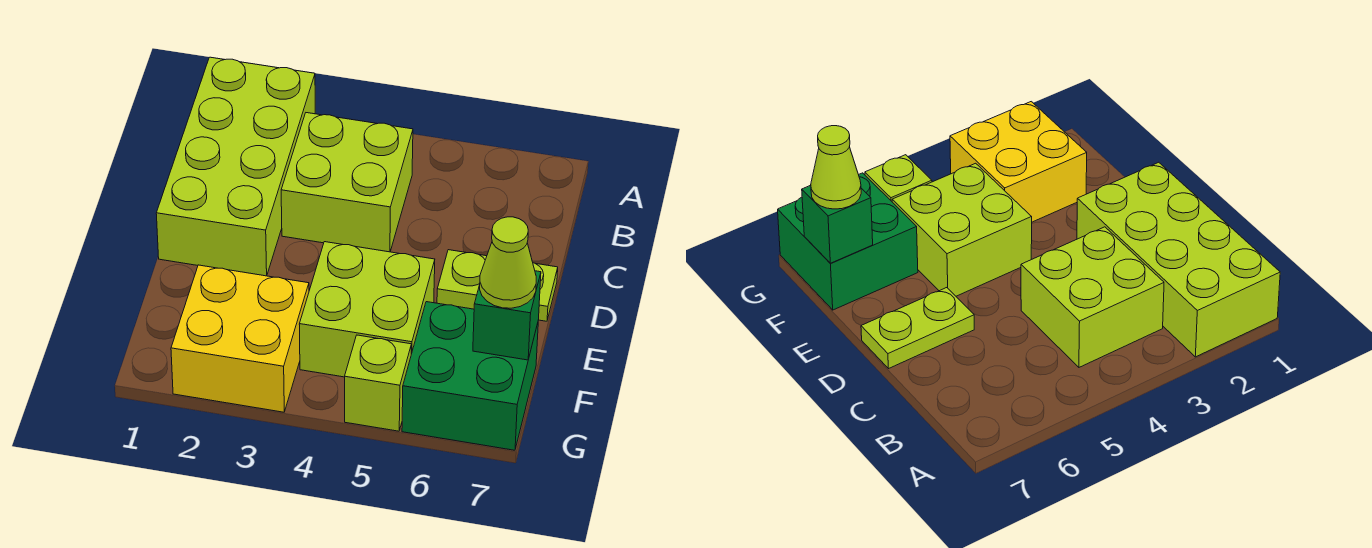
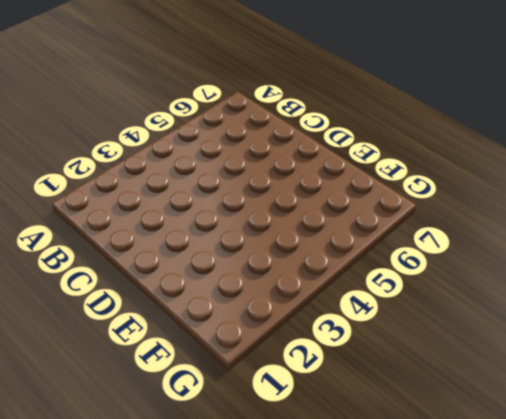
none -> lime 2x4 brick [156,57,315,276]
none -> lime 2x2 brick [281,113,413,252]

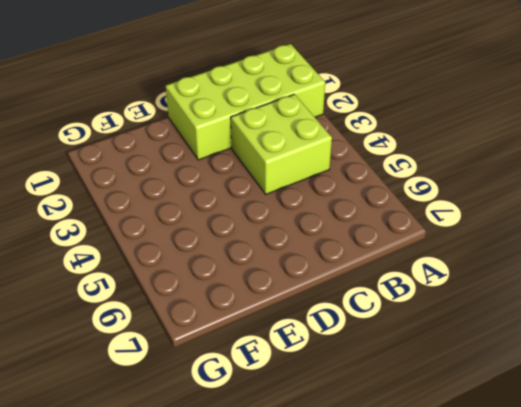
none -> lime 1x2 plate [437,250,558,321]
none -> lime 2x2 brick [299,242,435,377]

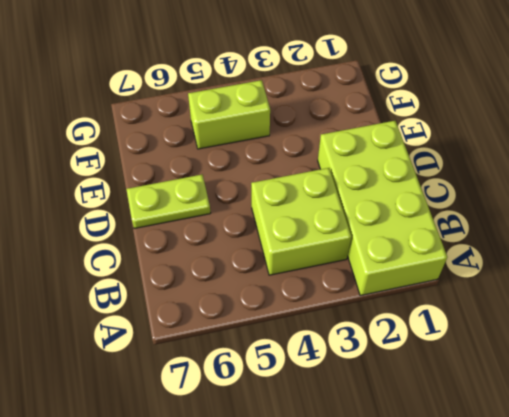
lime 1x2 brick [188,80,270,149] -> lime 2x2 brick [299,242,435,377]
none -> yellow 2x2 brick [171,265,309,412]
none -> green 2x2 brick [402,302,538,450]

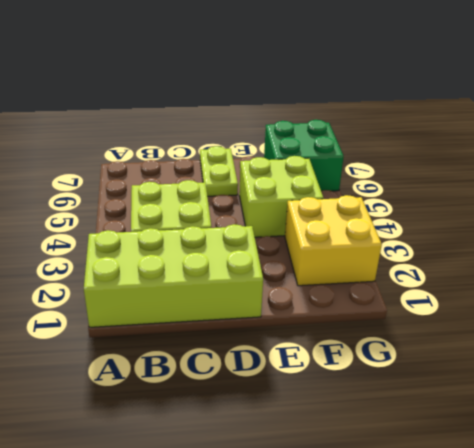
none -> lime 1x1 brick [345,335,411,431]
none -> green 1x1 brick [473,271,541,360]

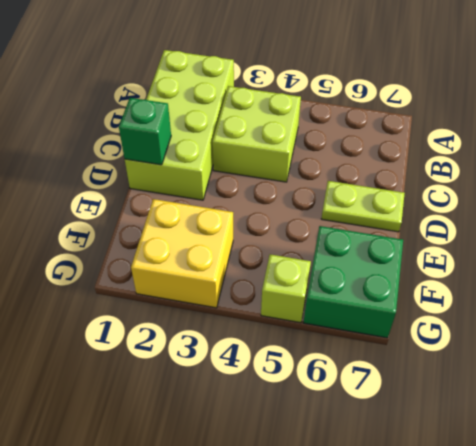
green 1x1 brick [119,98,171,165] -> green 1x1 brick moved to [473,271,541,360]
none -> lime 2x2 brick [299,242,435,377]
none -> lime 1x1 cone [480,217,536,308]

